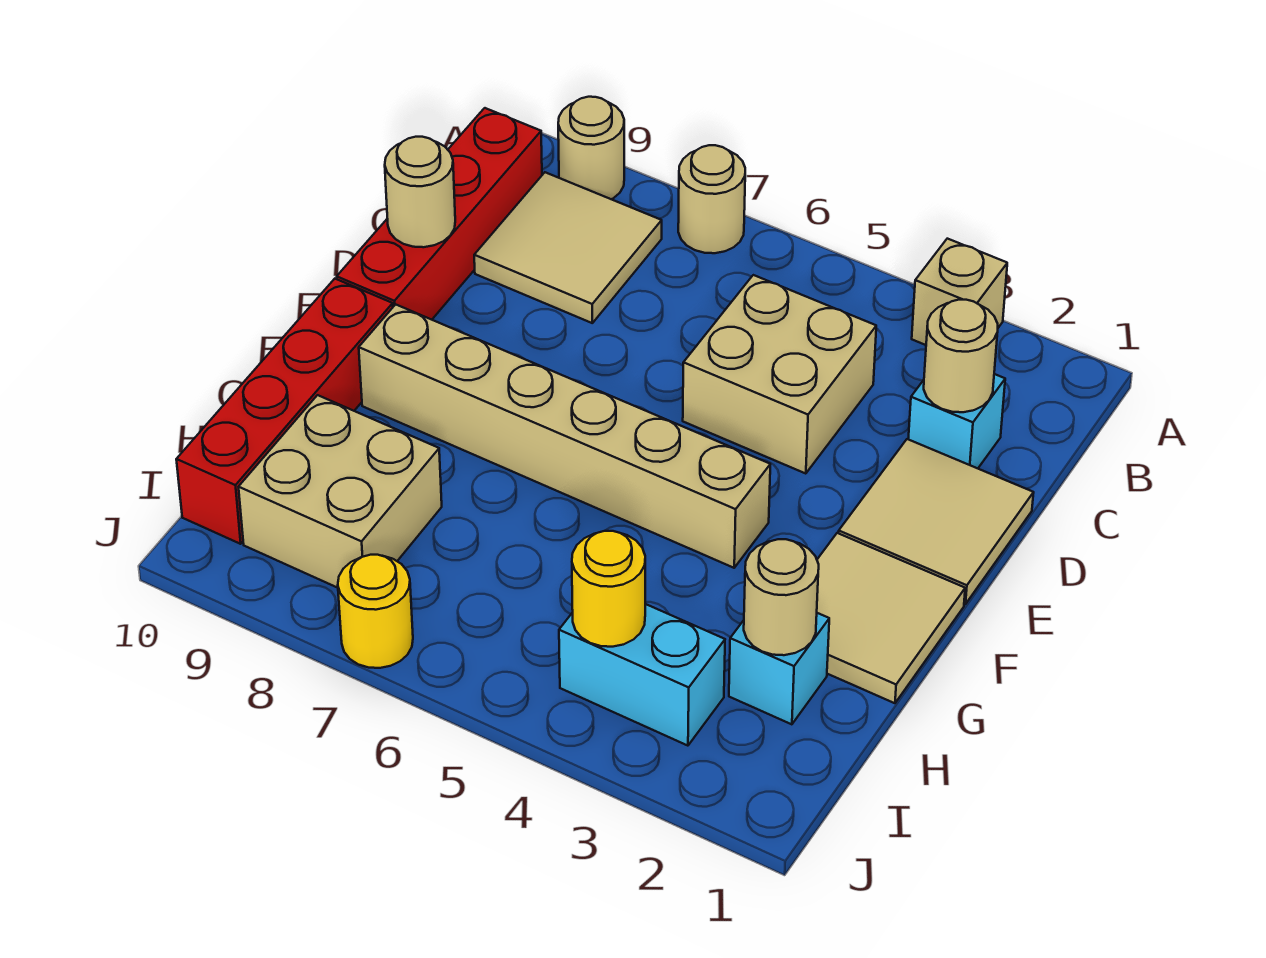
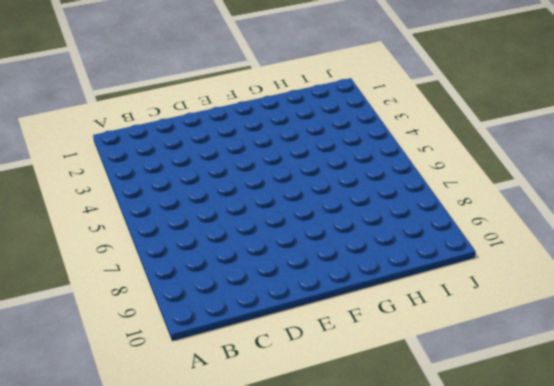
none -> tan 1x1 brick [912,239,1007,345]
none -> tan 1x1 round brick [678,145,745,253]
none -> tan 1x1 round brick [558,97,624,199]

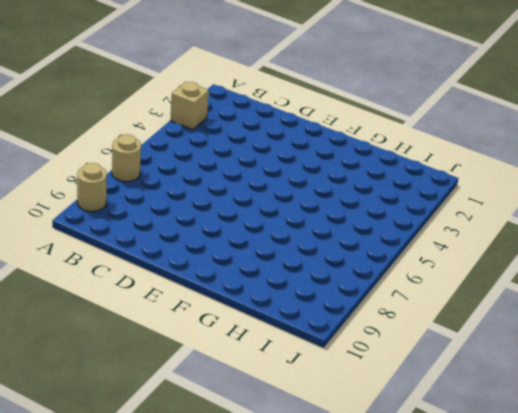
none -> tan 2x2 tile [474,172,662,323]
none -> red 1x4 brick [337,108,542,320]
none -> cyan 1x1 brick [908,374,1005,468]

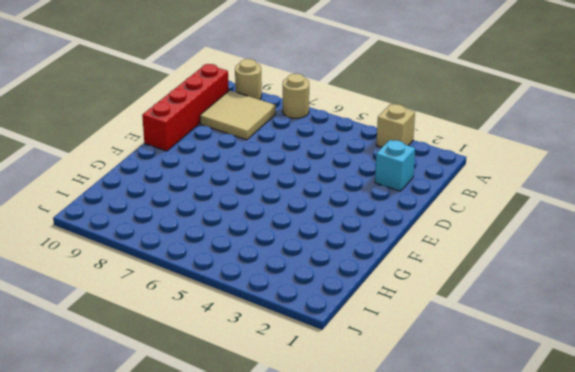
none -> tan 2x2 brick [683,275,876,474]
none -> tan 2x2 tile [839,439,1034,604]
none -> tan 2x2 tile [817,533,965,703]

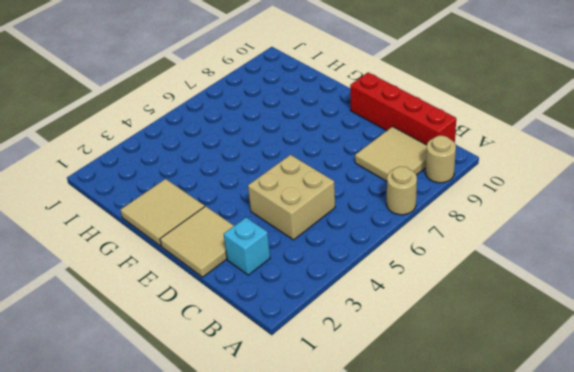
none -> tan 1x1 brick [912,239,1007,345]
none -> tan 1x6 brick [359,304,770,568]
none -> red 1x4 brick [176,279,393,544]

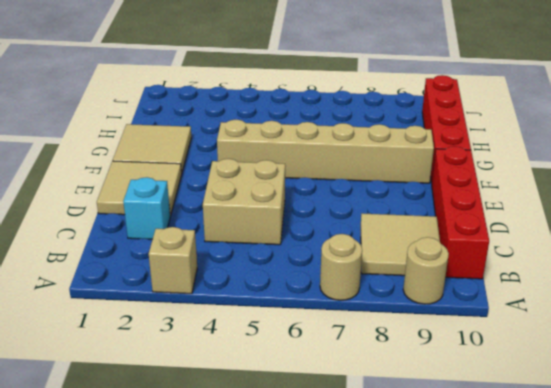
none -> cyan 1x1 brick [729,613,829,724]
none -> tan 2x2 brick [239,395,442,588]
none -> cyan 1x2 brick [559,604,725,746]

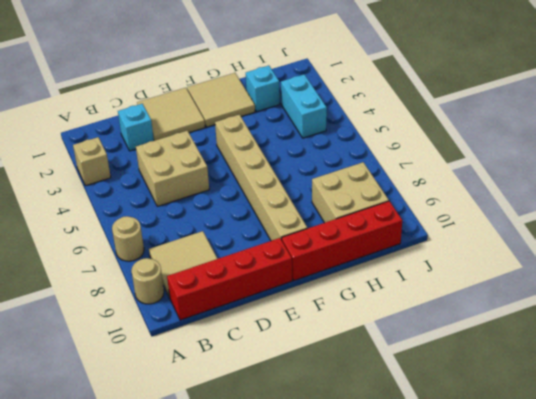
none -> yellow 1x1 round brick [338,555,413,668]
none -> tan 1x1 round brick [924,300,998,412]
none -> tan 1x1 round brick [385,137,455,247]

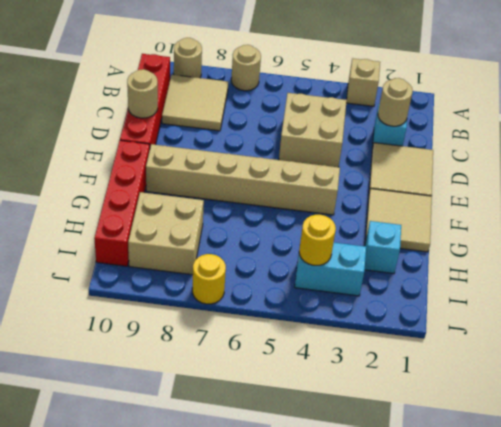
none -> tan 1x1 round brick [744,539,819,655]

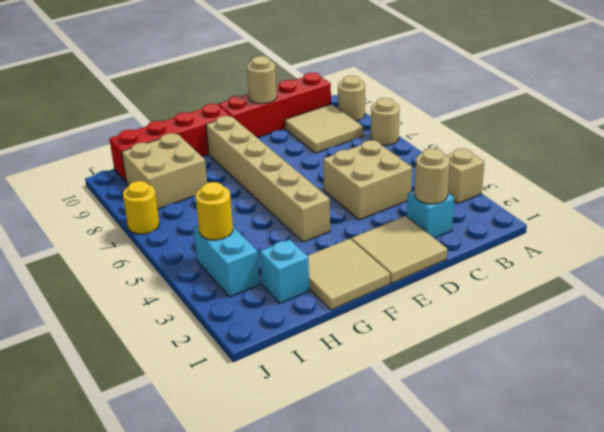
none -> tan 1x1 round brick [744,539,819,655]

